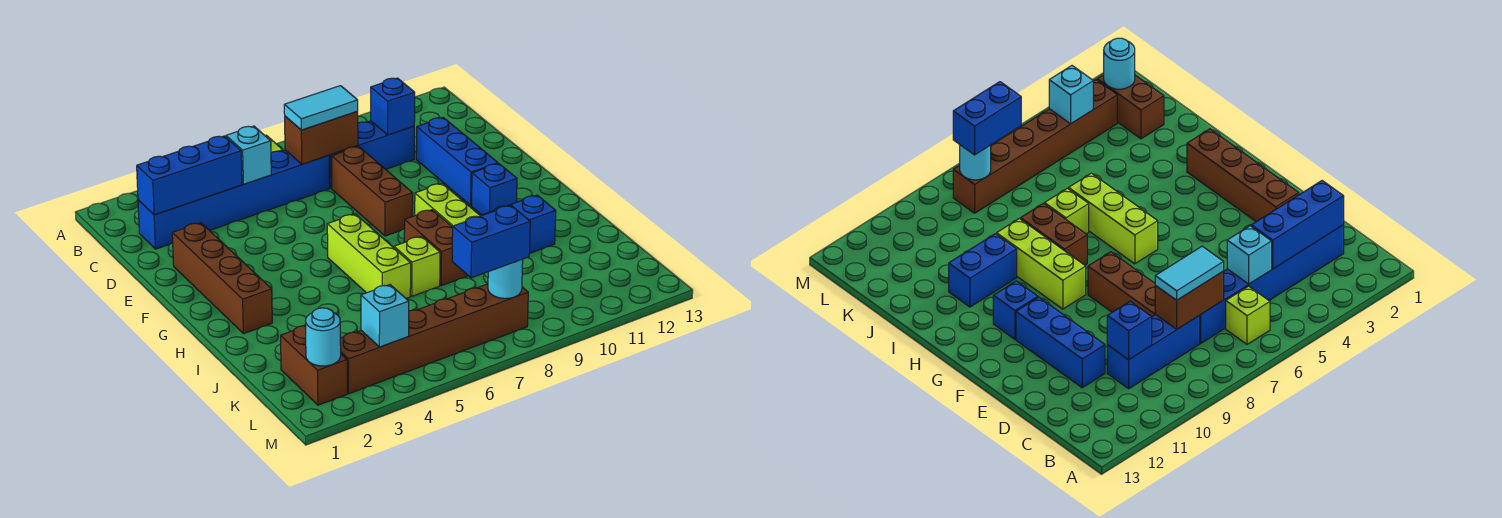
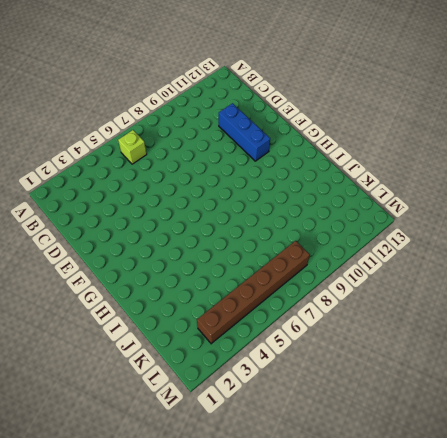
none -> blue 1x6 brick [138,150,330,249]
none -> blue 1x3 brick [329,121,414,188]
none -> brown 1x3 brick [332,146,413,236]

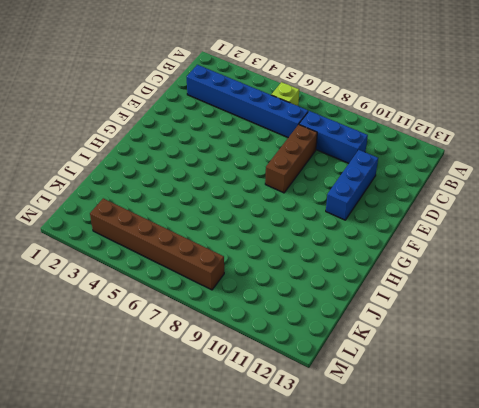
none -> brown 1x4 brick [172,223,272,334]
none -> lime 1x3 brick [327,214,411,298]
none -> lime 1x3 brick [415,184,480,227]

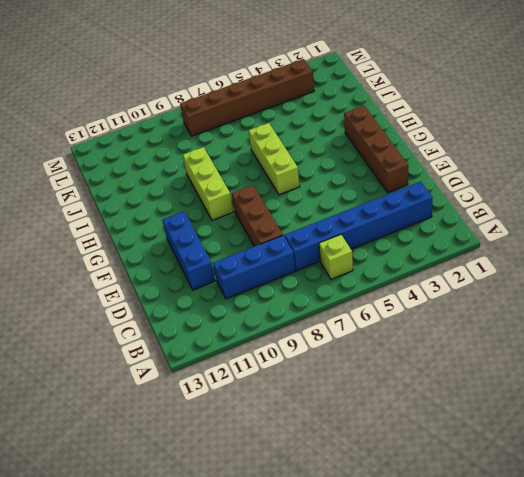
none -> blue 1x1 brick [472,164,517,215]
none -> brown 1x2 brick [404,210,468,286]
none -> lime 1x1 brick [394,236,440,296]

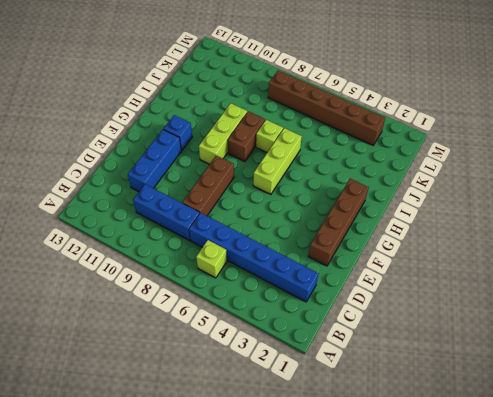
none -> blue 1x2 brick [481,195,556,253]
none -> brown 1x2 brick [281,326,347,405]
none -> blue 1x3 brick [137,136,242,215]

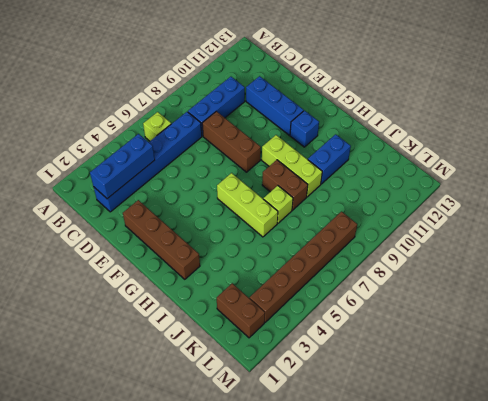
none -> cyan 1x1 brick [226,126,271,184]
none -> brown 1x2 brick [285,112,358,164]
none -> blue 1x1 brick [371,78,415,135]

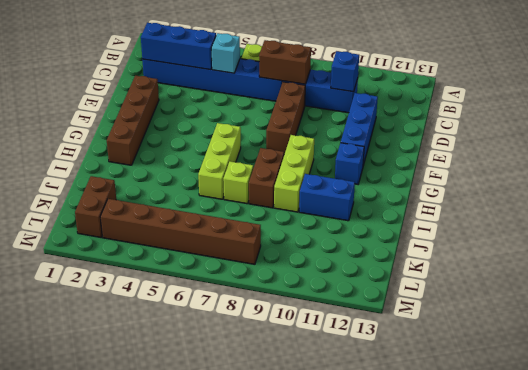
none -> cyan 1x1 round brick [306,308,341,366]
none -> cyan 1x1 brick [361,285,409,347]
none -> cyan 1x1 round brick [488,259,523,299]

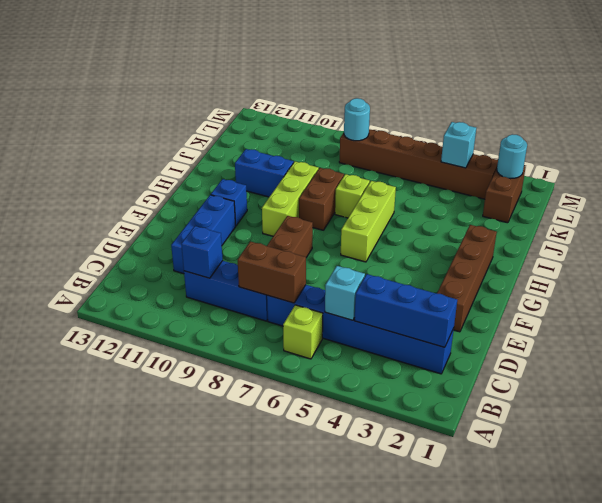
none -> cyan 1x2 tile [284,86,358,130]
none -> blue 1x2 brick [452,205,530,278]

